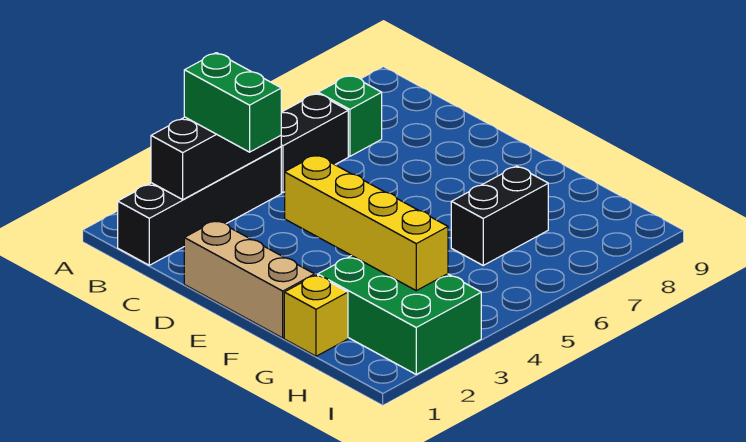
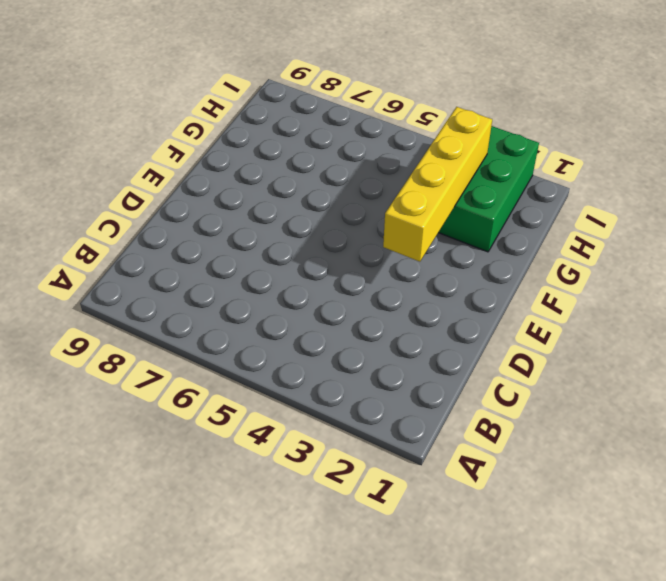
none -> black 1x4 brick [118,147,281,265]
none -> black 1x2 brick [281,93,348,193]

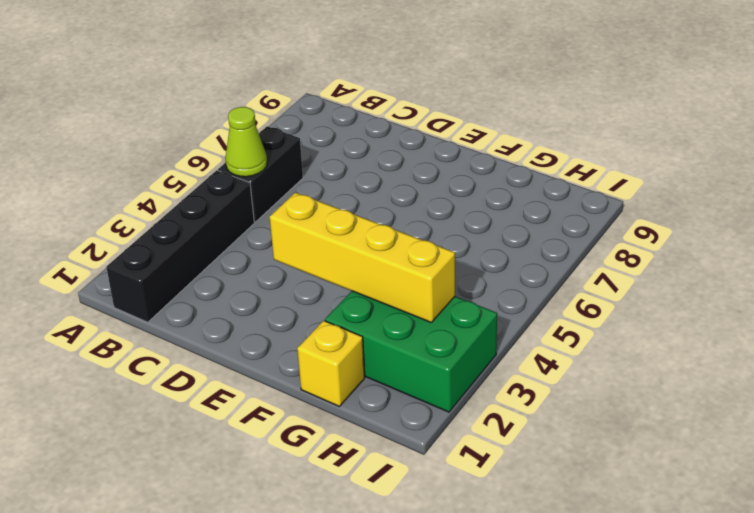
lime 1x1 cone [225,107,267,177] -> none
none -> green 1x1 brick [318,75,382,156]
none -> tan 1x3 brick [184,220,315,338]

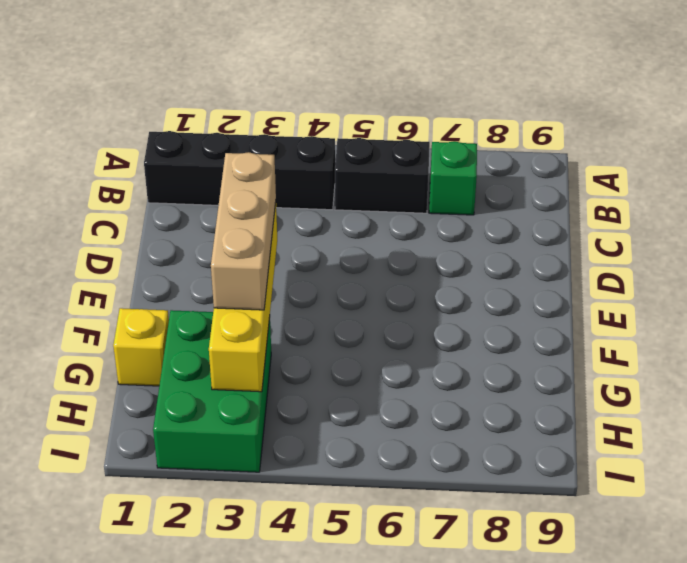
tan 1x3 brick [211,152,276,310] -> tan 1x3 brick moved to [184,220,315,338]
none -> black 1x2 brick [451,166,548,265]
none -> black 1x3 brick [151,117,281,199]

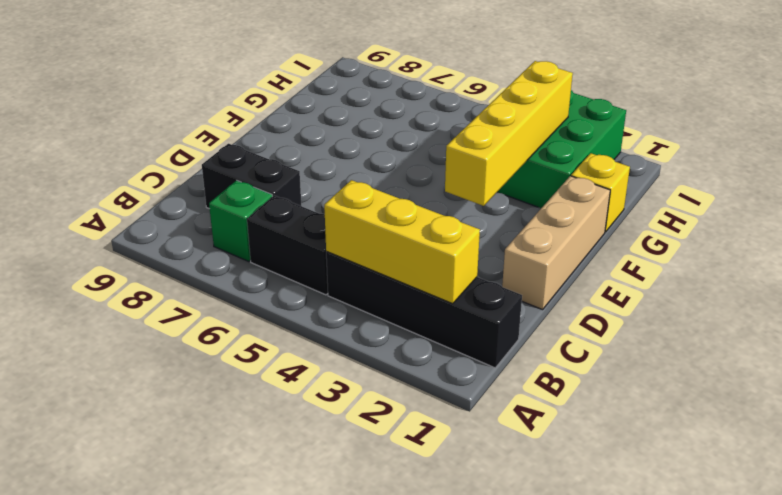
yellow 1x3 brick [324,180,480,304] -> black 1x3 brick [151,117,281,199]
black 1x2 brick [202,144,301,209] -> black 1x2 brick moved to [451,166,548,265]
none -> green 1x2 brick [184,53,281,152]

